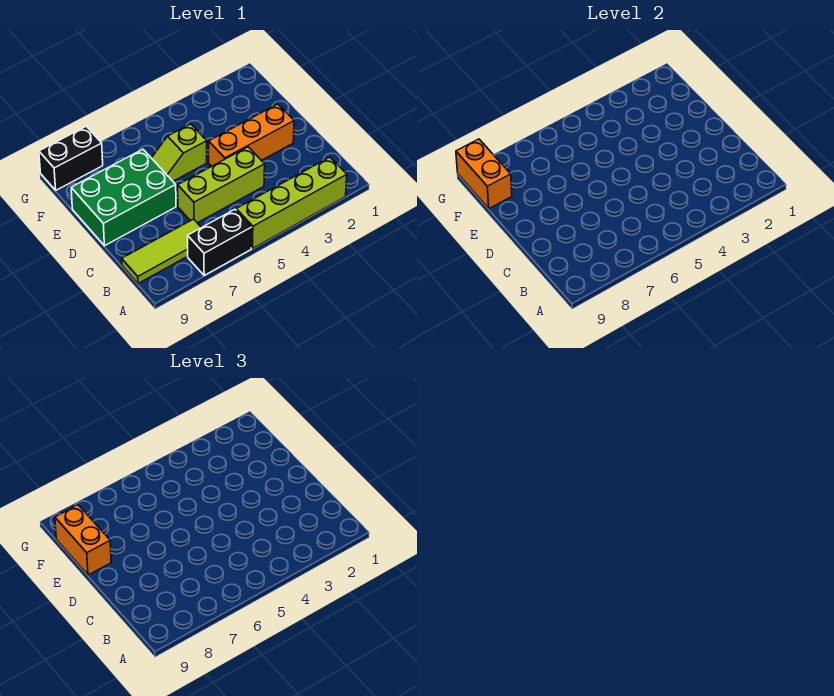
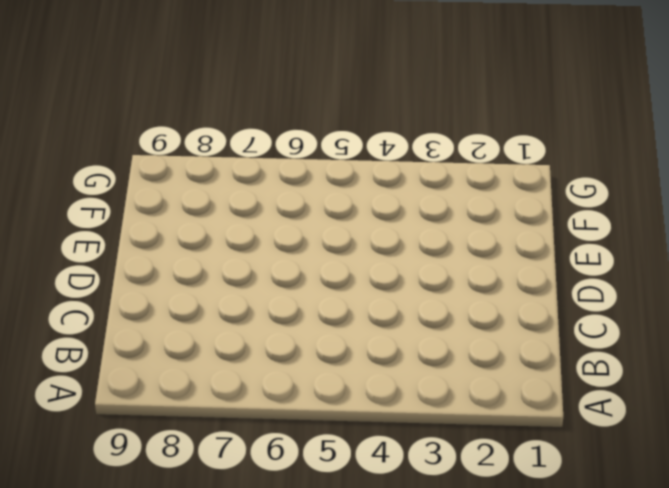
none -> lime 1x4 brick [236,157,347,249]
none -> black 1x2 brick [188,210,252,275]

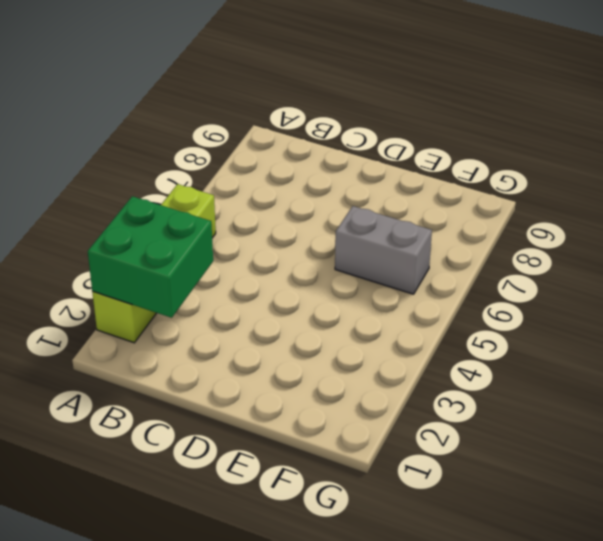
green 2x2 brick [88,196,213,318] -> none
grey 1x2 brick [335,206,432,294] -> lime 1x2 slope [152,124,207,181]
none -> black 1x2 brick [188,210,252,275]
none -> lime 1x3 tile [122,219,202,284]

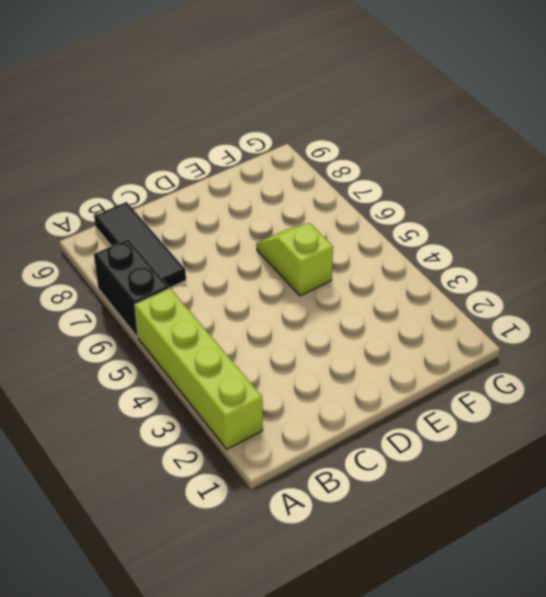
black 1x3 tile [94,202,186,288] -> lime 1x3 tile [122,219,202,284]
none -> lime 1x3 brick [178,147,265,223]
none -> orange 1x3 brick [209,104,294,167]

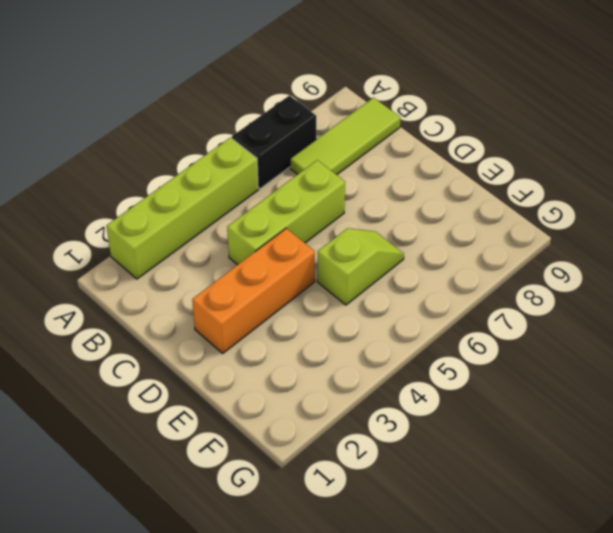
none -> green 2x3 brick [71,149,176,246]
none -> black 1x2 brick [39,126,103,190]

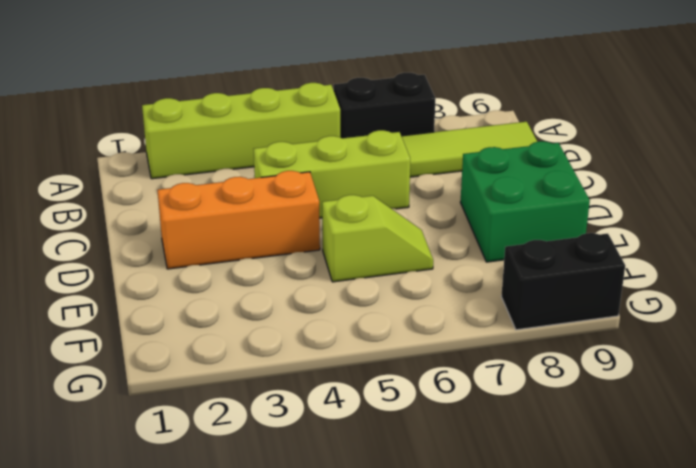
green 2x2 brick [460,141,590,262] -> green 2x3 brick [71,149,176,246]
none -> orange 1x2 brick [456,139,512,208]
none -> orange 1x2 brick [55,505,111,575]

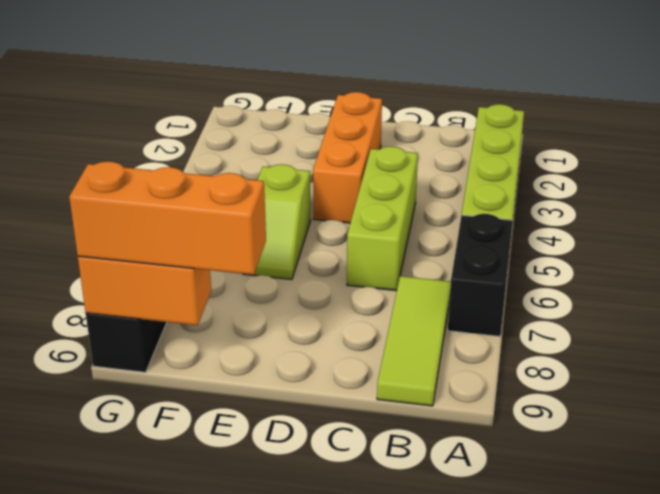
orange 1x3 brick [69,161,266,275] -> orange 1x2 brick [55,505,111,575]
none -> green 2x3 brick [71,149,176,246]

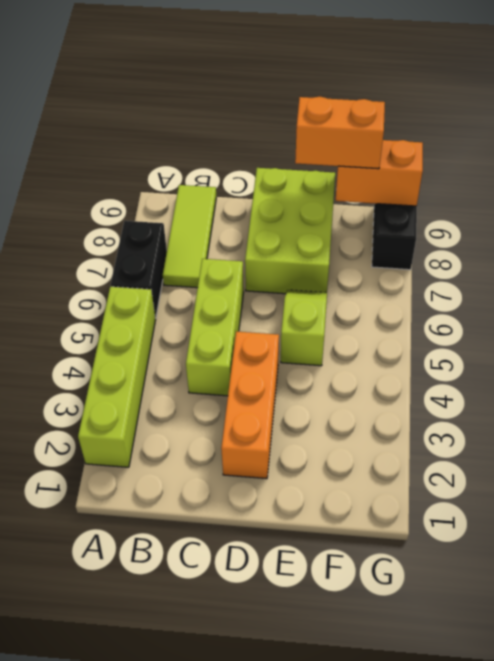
lime 2x3 brick [245,168,335,294] -> green 2x3 brick [71,149,176,246]

